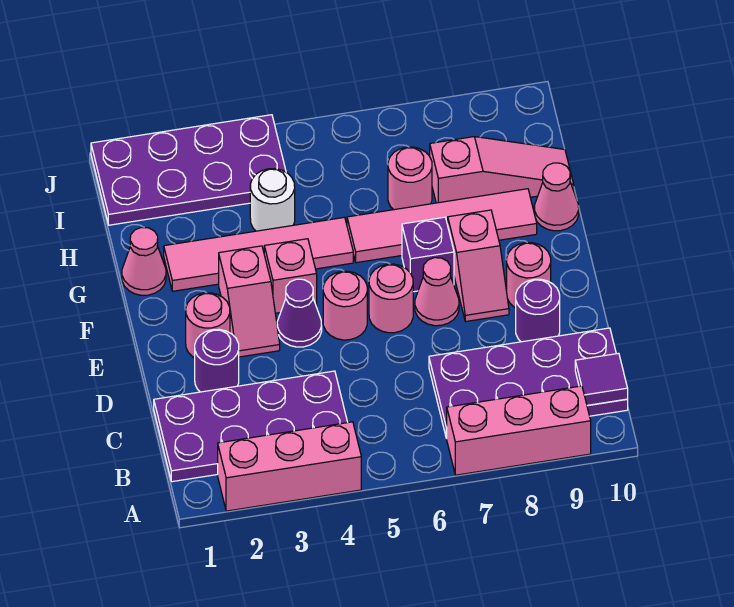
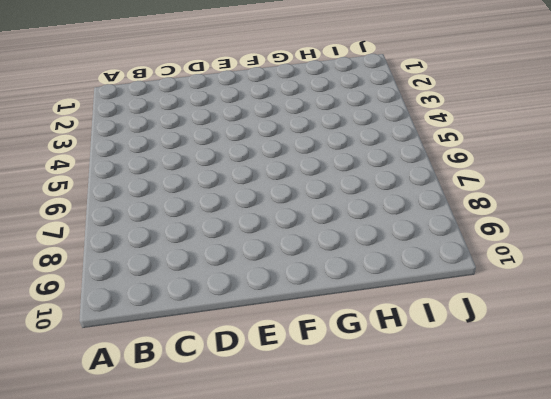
none -> pink 1x3 brick [218,422,361,511]
none -> pink 1x3 brick [446,386,591,475]
none -> purple 2x4 plate [154,371,348,482]

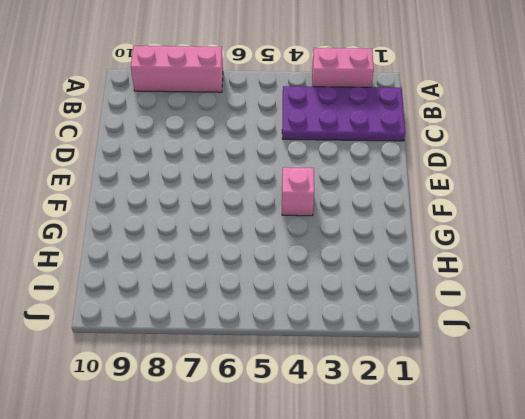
pink 1x2 brick [312,48,374,87] -> pink 1x3 brick [218,422,361,511]
none -> purple 2x4 plate [429,328,628,438]
none -> purple 1x1 round brick [195,329,239,392]
none -> purple 1x1 round brick [516,279,560,342]

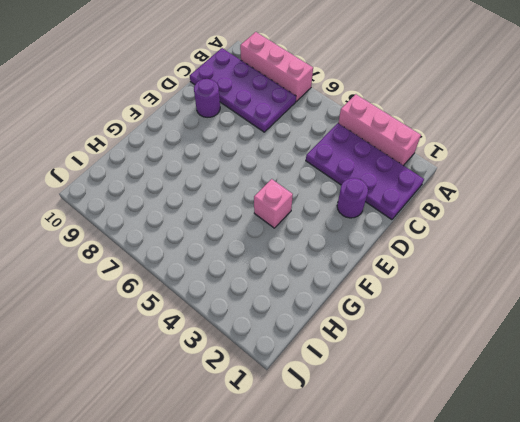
none -> pink 1x1 round brick [186,293,230,358]
none -> pink 1x2 slope [219,246,280,357]
none -> purple 1x1 cone [277,279,322,347]

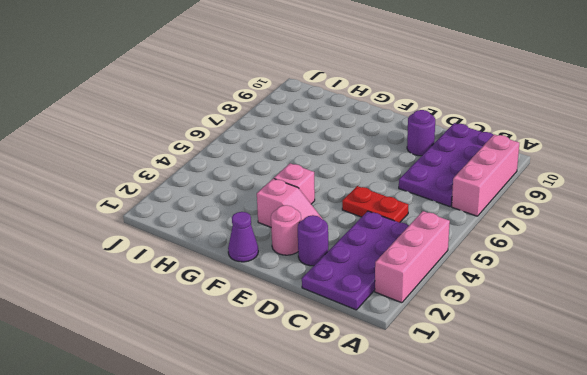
red 1x2 plate [342,186,408,223] -> none
purple 1x1 cone [228,212,258,262] -> purple 1x1 cone moved to [277,279,322,347]
none -> pink 1x1 round brick [323,271,367,340]
none -> pink 1x1 round brick [369,264,413,333]
none -> pink 1x1 cone [415,258,459,326]

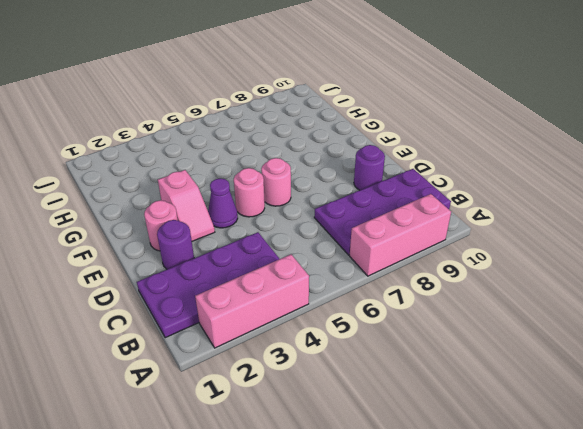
none -> pink 1x1 cone [415,258,459,326]
none -> pink 1x2 slope [448,210,509,322]
none -> pink 1x1 round brick [507,243,551,308]

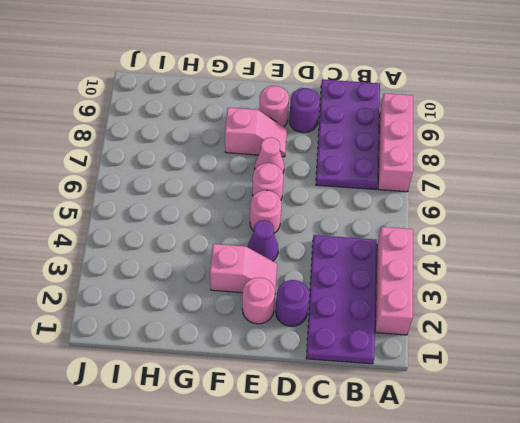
none -> pink 1x1 brick [264,239,317,313]
none -> purple 1x1 brick [402,217,454,292]
none -> pink 1x1 cone [122,227,166,295]

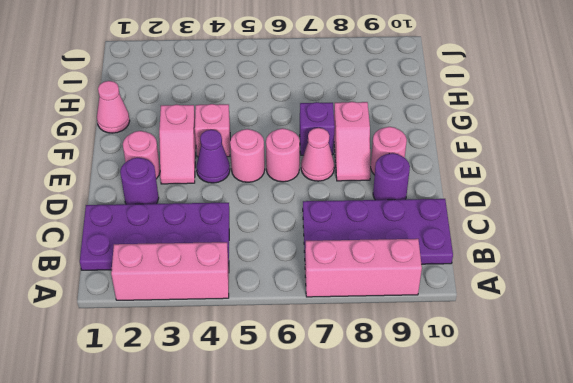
none -> pink 1x4 tile [164,217,353,291]
none -> pink 1x4 tile [347,189,537,263]
none -> pink 1x1 cone [534,163,579,231]

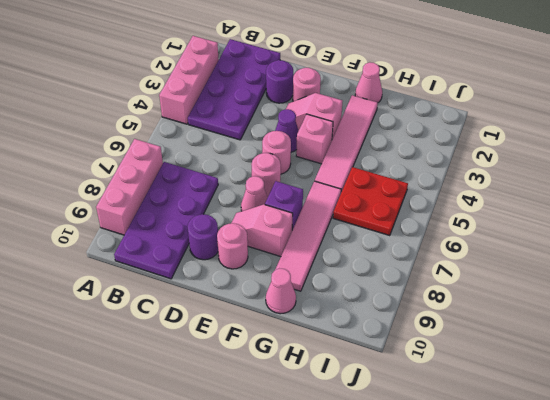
red 2x2 plate [333,167,408,236] -> none
none -> white 1x1 round brick [250,169,295,231]
none -> pink 1x1 round brick [388,147,432,210]
none -> pink 1x3 slope [430,137,574,203]

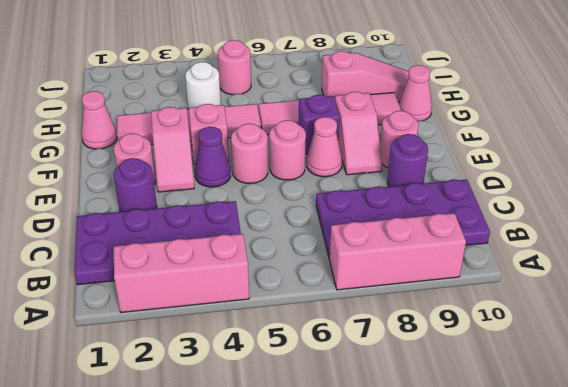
pink 1x1 round brick [218,40,251,95] -> pink 1x1 round brick moved to [388,147,432,210]
none -> purple 2x4 plate [91,115,286,225]
none -> purple 1x1 tile [575,353,628,405]

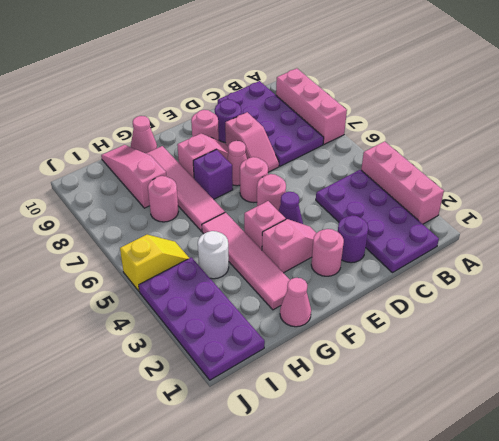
pink 1x2 slope [225,112,279,172] -> none
yellow 1x2 slope [120,235,189,291] -> none
none -> purple 1x1 tile [575,353,628,405]

